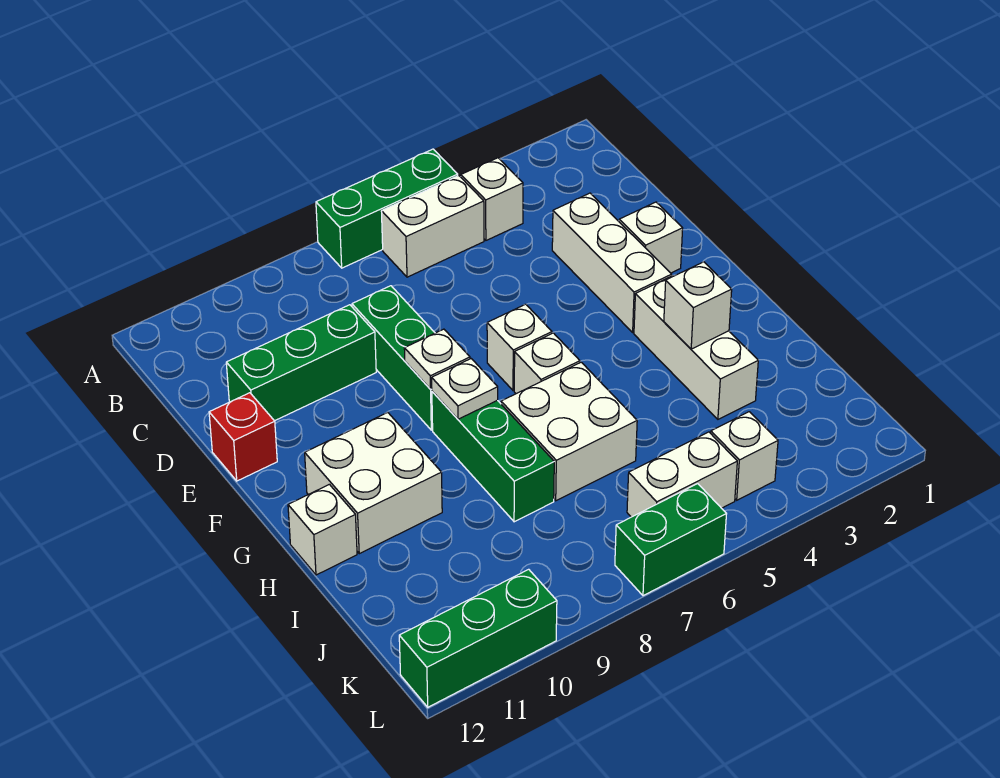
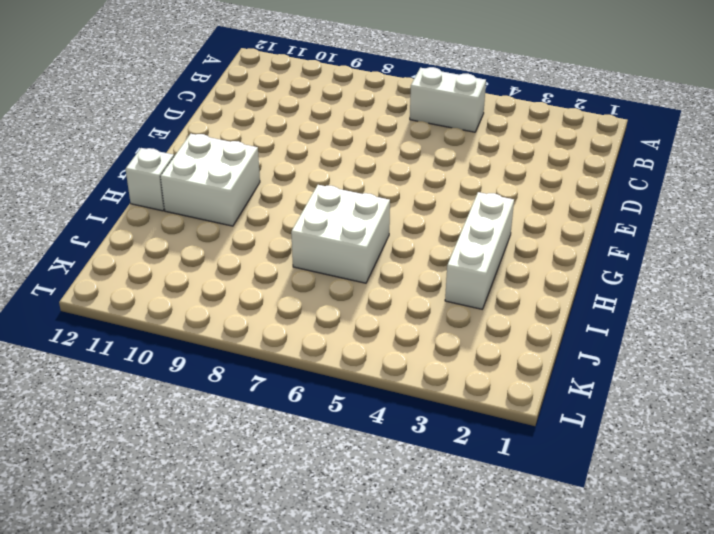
none -> green 1x3 brick [316,149,458,268]
none -> white 1x1 brick [461,158,523,240]
none -> white 1x3 brick [552,193,672,332]

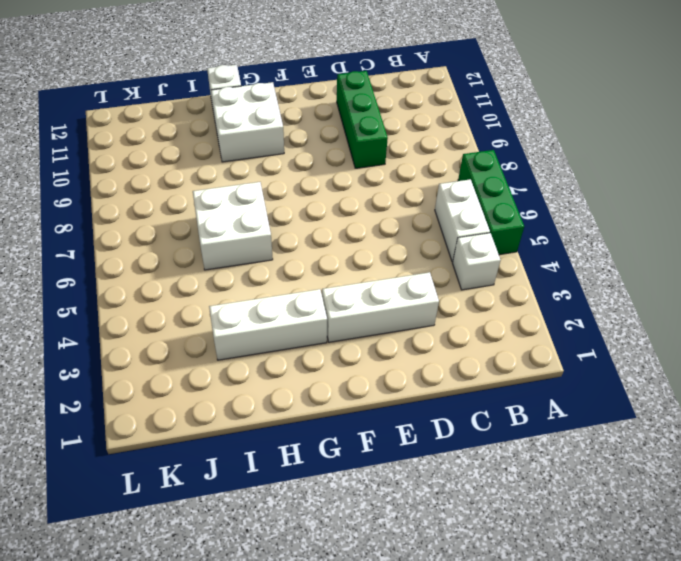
none -> green 1x3 brick [352,286,435,430]
none -> white 1x1 brick [619,202,683,273]
none -> red 1x1 brick [209,393,277,481]

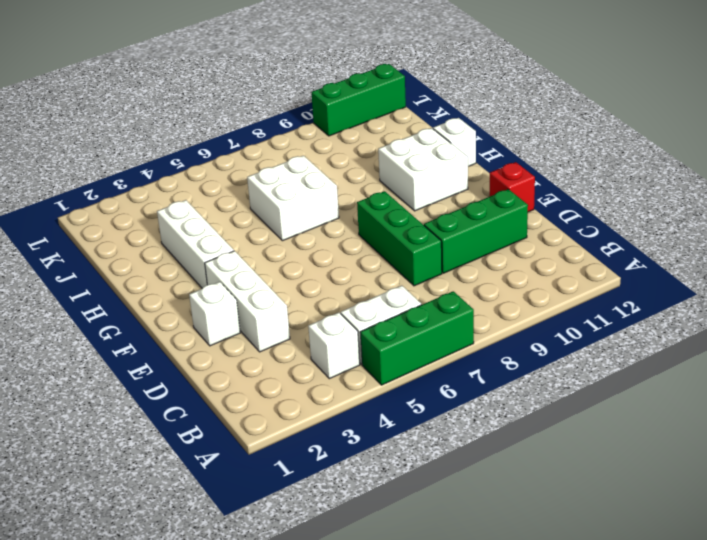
none -> white 1x1 brick [487,304,552,391]
none -> white 1x1 brick [514,333,580,394]
none -> green 1x3 brick [432,391,554,522]

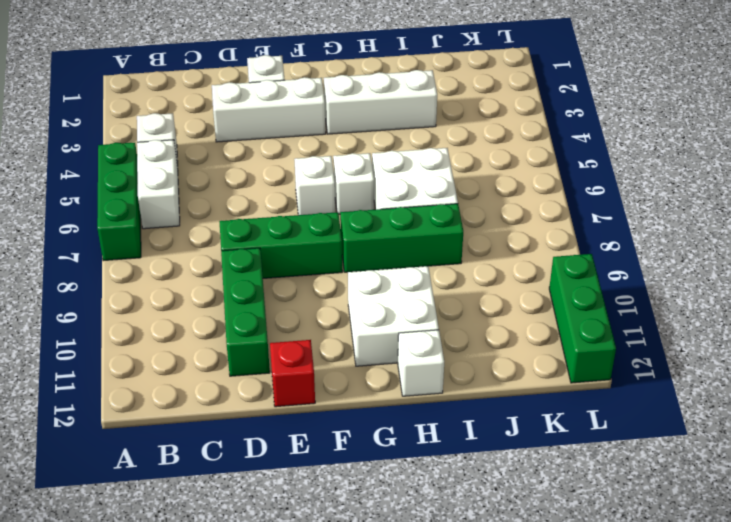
none -> white 1x1 brick [711,412,778,500]
none -> white 1x2 brick [627,432,737,517]
none -> green 1x2 brick [615,484,726,596]

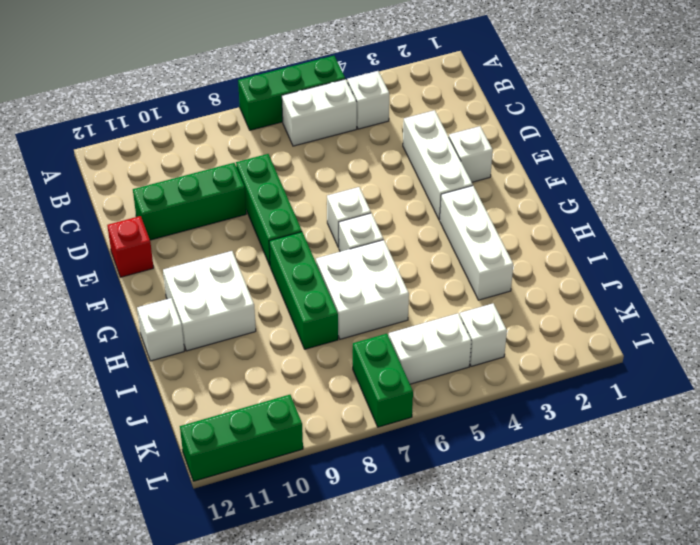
green 1x2 brick [353,334,413,427] -> green 1x2 brick turned to [615,484,726,596]
none -> white 1x1 plate [404,329,470,389]
none -> white 1x1 plate [432,359,498,419]
none -> white 1x1 brick [664,262,732,349]

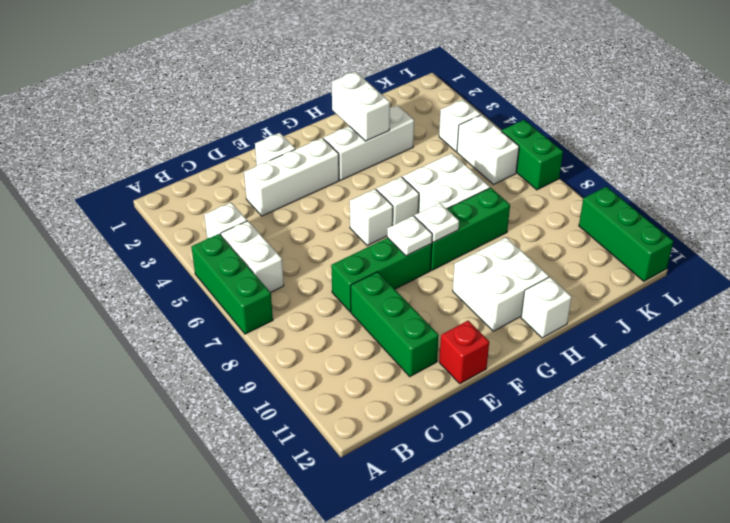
white 1x2 brick [332,71,390,141] -> white 1x1 brick [664,262,732,349]

